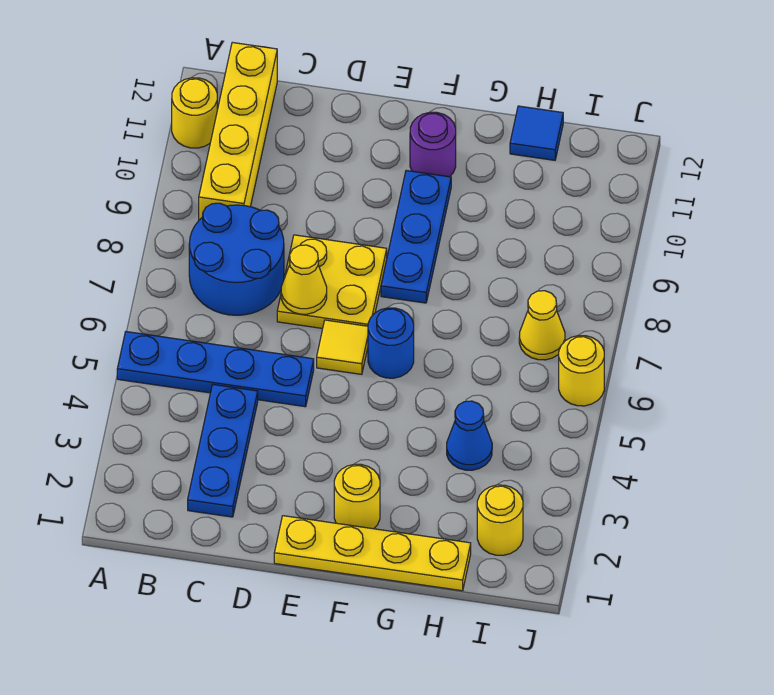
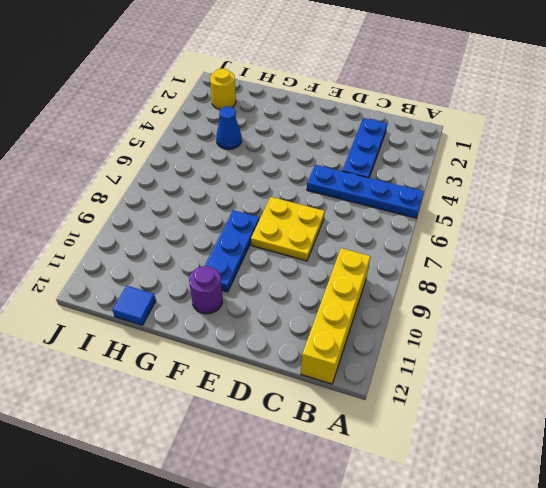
none -> yellow 1x1 round brick [172,78,217,148]
none -> blue 2x2 round brick [189,203,284,315]
none -> yellow 1x4 plate [274,516,471,591]

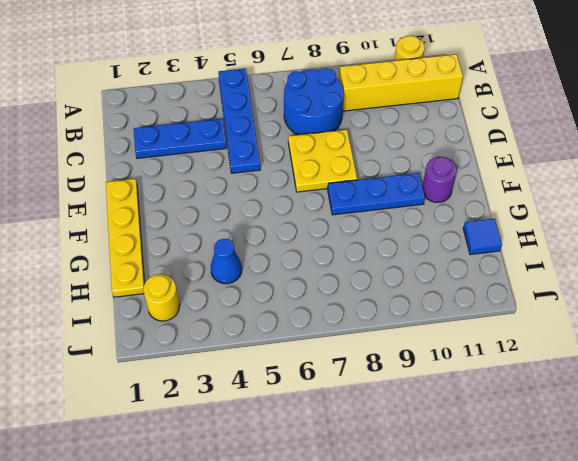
none -> yellow 1x1 tile [317,320,368,374]
none -> yellow 1x1 round brick [334,464,380,529]
none -> blue 1x1 round brick [368,308,414,378]

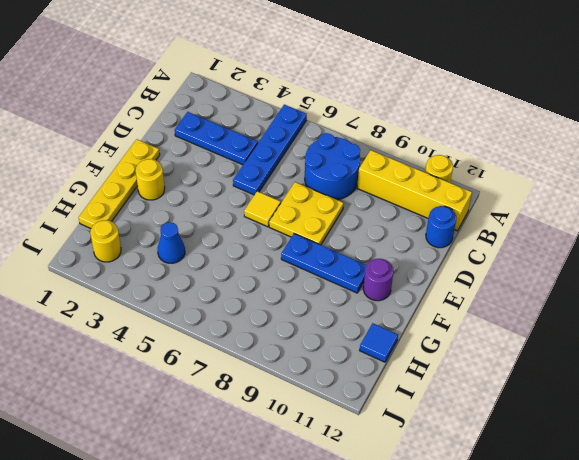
blue 1x1 round brick [426,206,456,248] -> blue 1x1 round brick moved to [368,308,414,378]
none -> yellow 1x1 cone [519,291,565,360]
none -> yellow 1x1 round brick [559,336,604,406]
none -> yellow 1x1 cone [281,245,327,314]

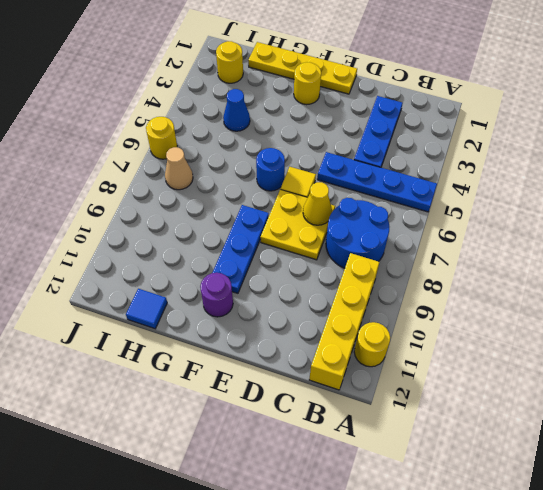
tan 1x1 cone [165,147,193,190] -> yellow 1x1 cone [519,291,565,360]

